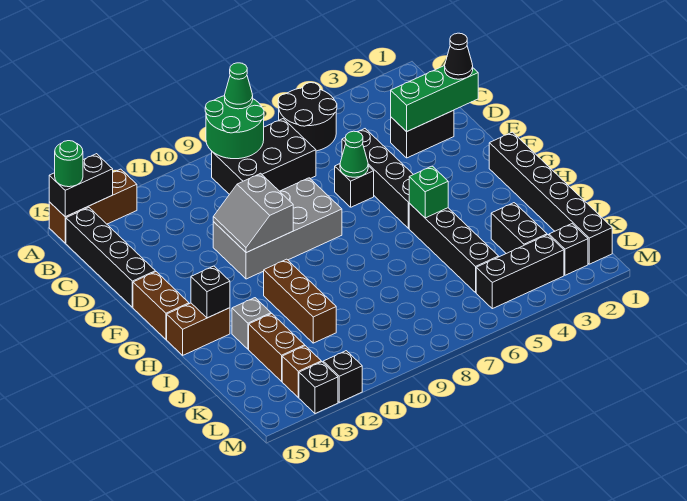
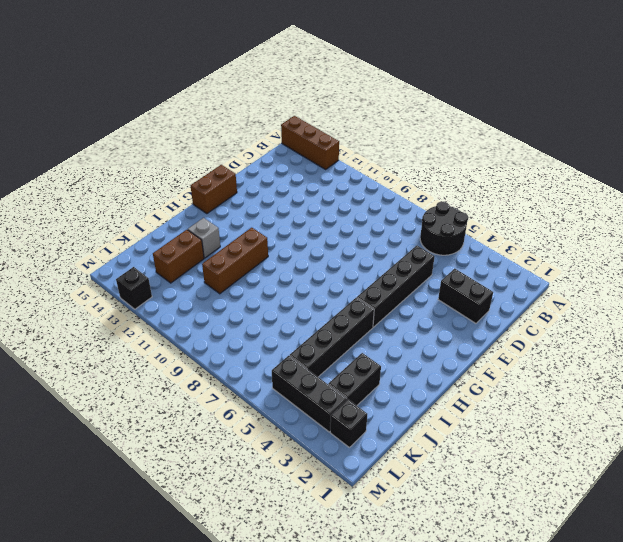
none -> black 2x3 brick [212,119,316,194]
none -> black 1x4 brick [66,208,155,307]
none -> black 1x1 brick [335,164,374,207]
none -> grey 2x4 brick [213,178,342,279]

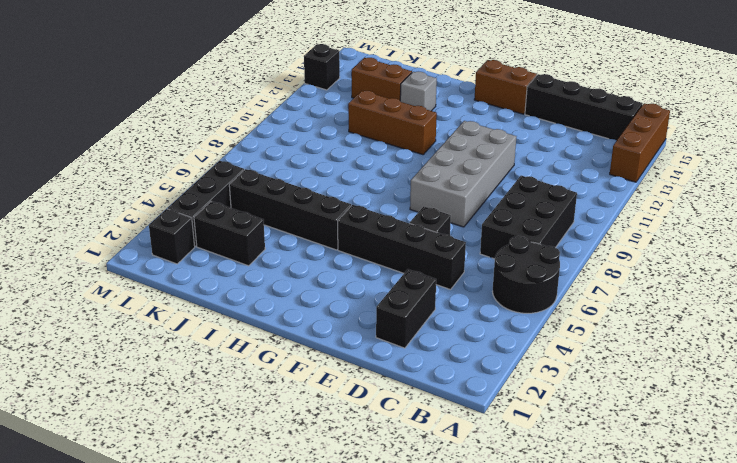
none -> black 1x6 brick [489,132,612,264]
none -> brown 1x2 brick [167,303,230,355]
none -> brown 1x1 brick [282,346,321,397]
none -> black 1x1 brick [323,351,362,402]

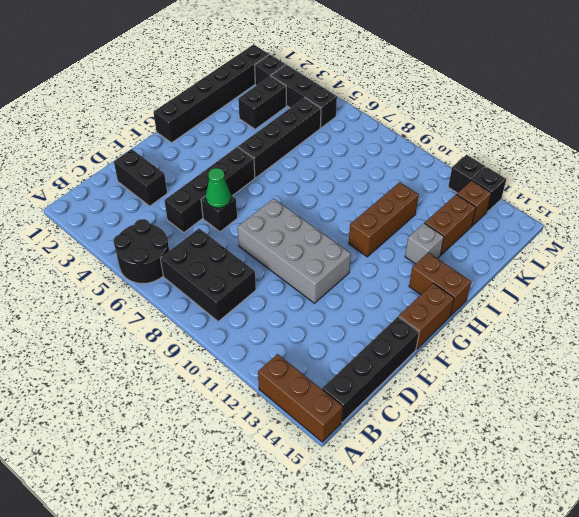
none -> green 2x2 round brick [205,96,264,159]
none -> black 1x2 brick [49,154,113,217]
none -> green 1x3 brick [391,65,478,132]
none -> grey 2x2 slope [213,173,293,253]

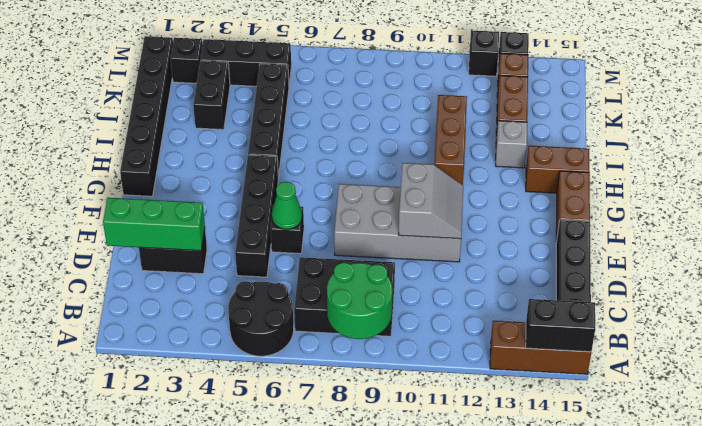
none -> green 1x1 brick [409,166,448,218]
none -> black 1x1 brick [191,266,230,318]
none -> green 1x1 cone [225,63,253,109]
none -> green 1x1 round brick [55,141,83,187]

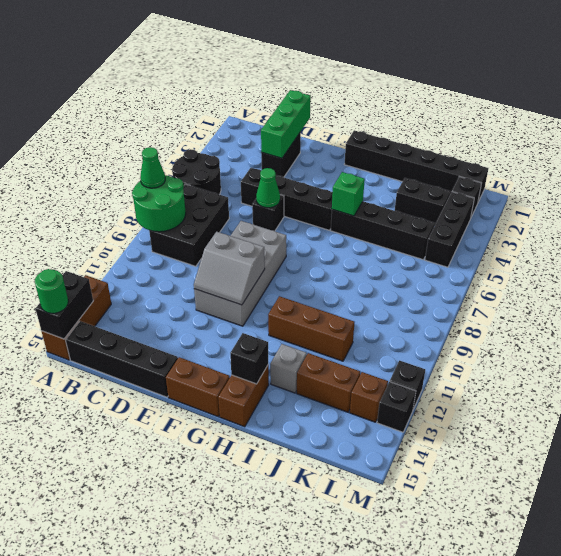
none -> black 1x1 cone [445,33,473,79]

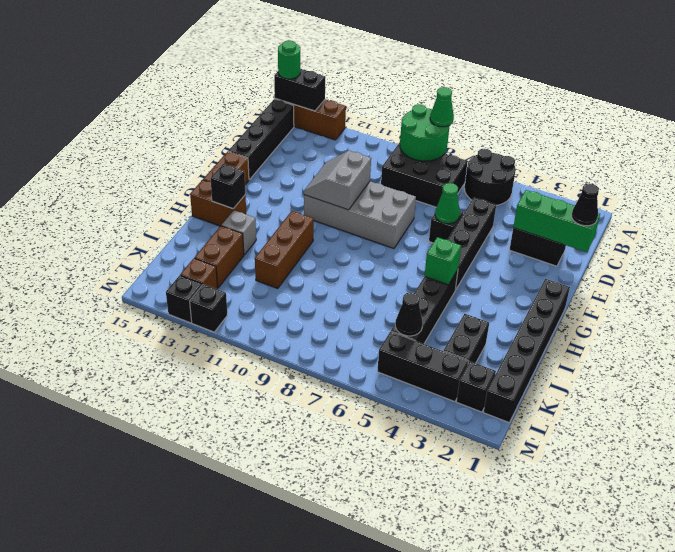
black 1x1 cone [395,292,423,336] -> none

